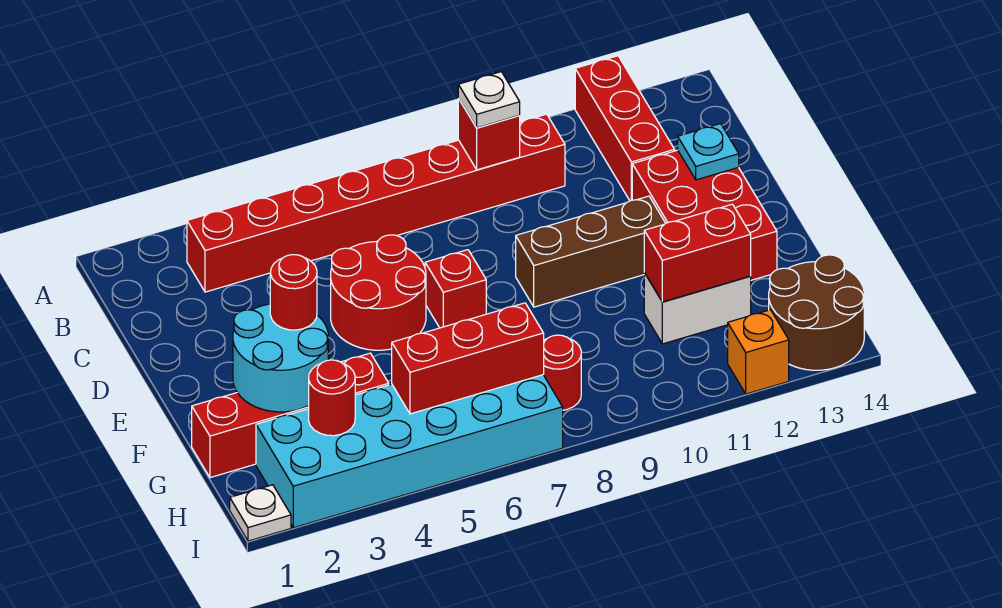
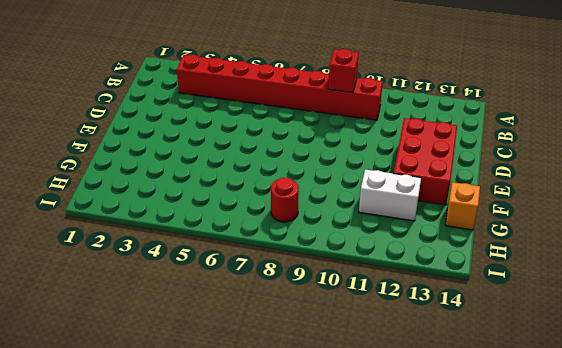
orange 1x1 brick [445,182,480,230] -> orange 1x1 brick moved to [728,310,789,394]
none -> red 1x3 brick [575,56,675,201]
none -> red 2x2 round brick [331,235,426,350]
none -> red 1x1 brick [425,250,486,328]

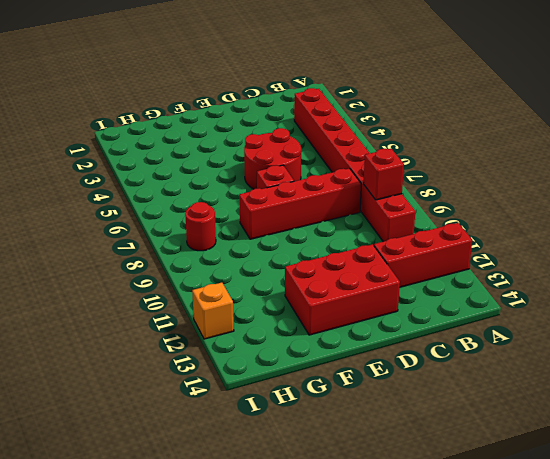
red 1x4 brick [239,169,361,239] -> red 1x4 brick turned to [192,353,389,478]
none -> brown 1x3 brick [516,196,666,307]
none -> white 1x2 brick [644,273,751,344]
none -> cyan 2x6 brick [256,375,563,528]

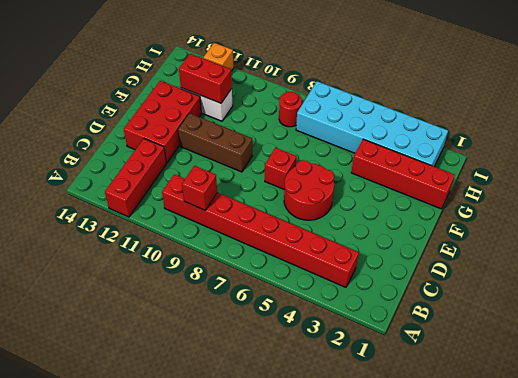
none -> brown 2x2 round brick [769,255,864,370]
none -> white 1x1 plate [230,485,291,541]
none -> cyan 1x1 plate [678,124,739,180]

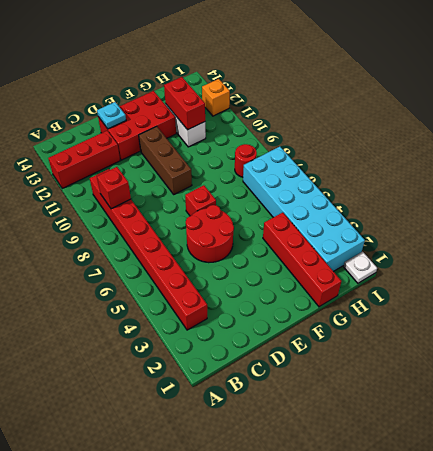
none -> brown 2x2 round brick [769,255,864,370]
none -> cyan 2x2 round brick [233,304,328,412]
none -> red 1x1 round brick [309,360,355,436]

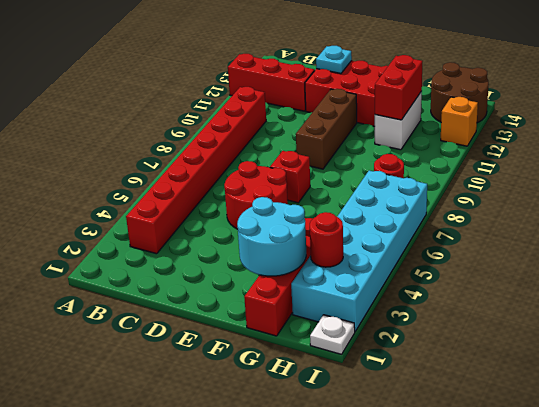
none -> red 1x1 brick [458,99,520,170]
none -> red 1x3 brick [392,303,544,414]
none -> white 1x1 plate [458,72,520,128]

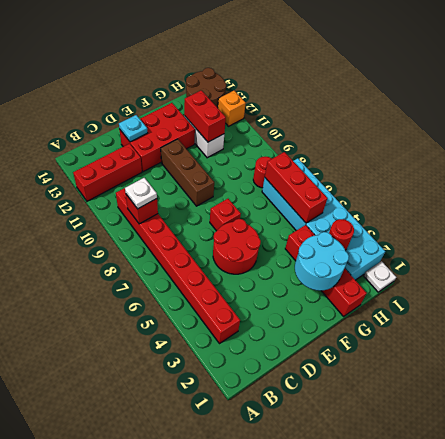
none -> red 1x1 round brick [270,255,317,330]

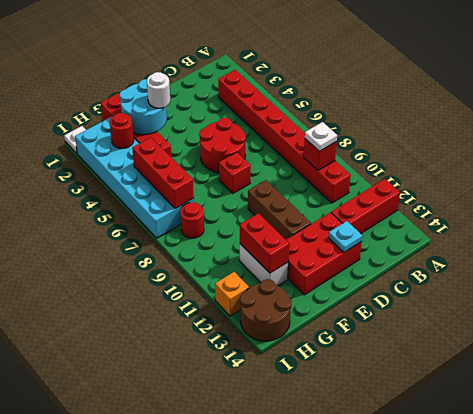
white 1x1 round brick [147,72,170,108] -> red 1x1 round brick [270,255,317,330]

